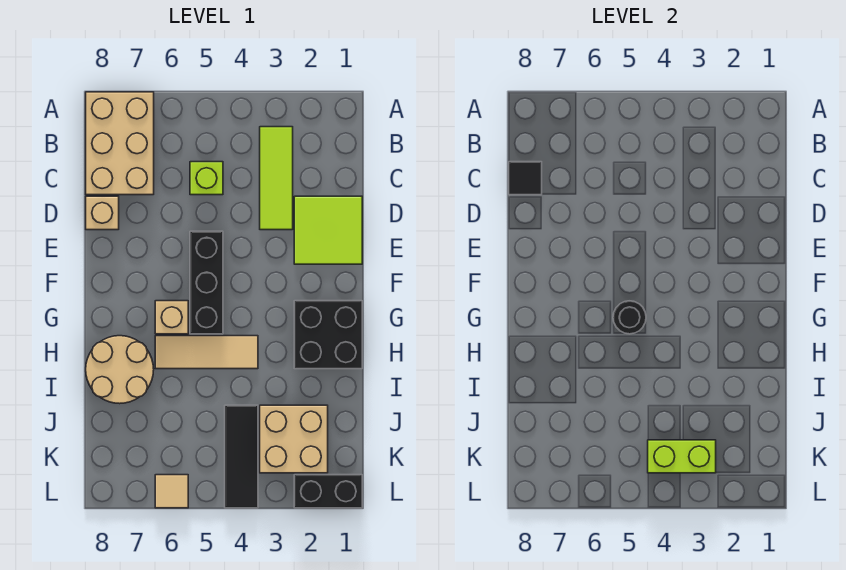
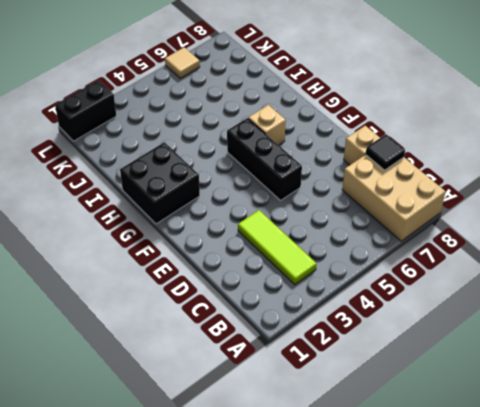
none -> lime 1x1 brick [190,162,223,195]
none -> lime 2x2 tile [294,196,362,264]
none -> tan 1x3 tile [155,336,258,369]

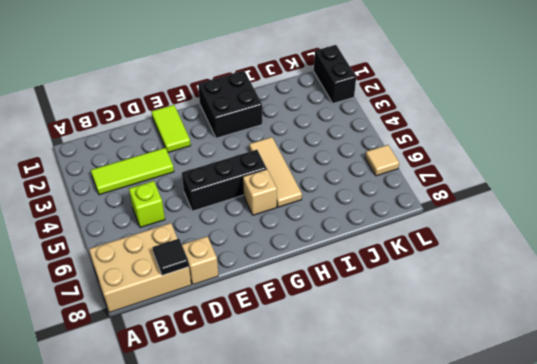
lime 1x2 tile [151,105,191,153] -> lime 2x2 tile [294,196,362,264]
none -> tan 2x2 round brick [86,336,154,404]
none -> tan 2x2 brick [260,405,328,473]
none -> black 1x3 tile [225,405,258,508]

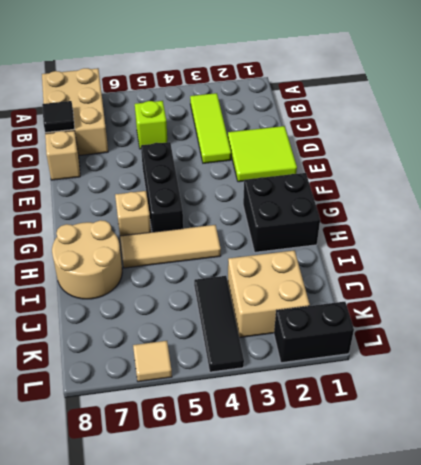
none -> black 1x1 round brick [613,301,646,334]
none -> lime 1x2 brick [648,440,716,473]

